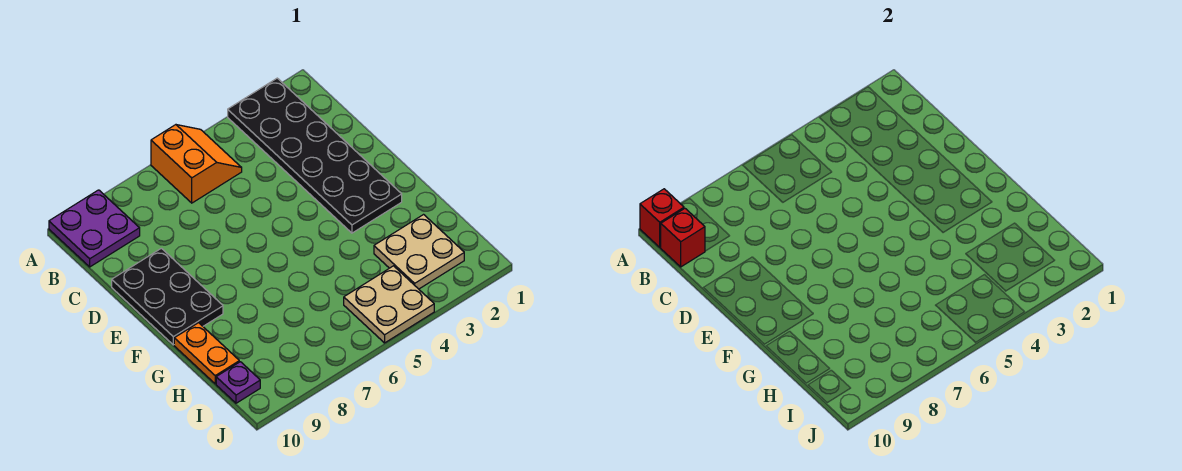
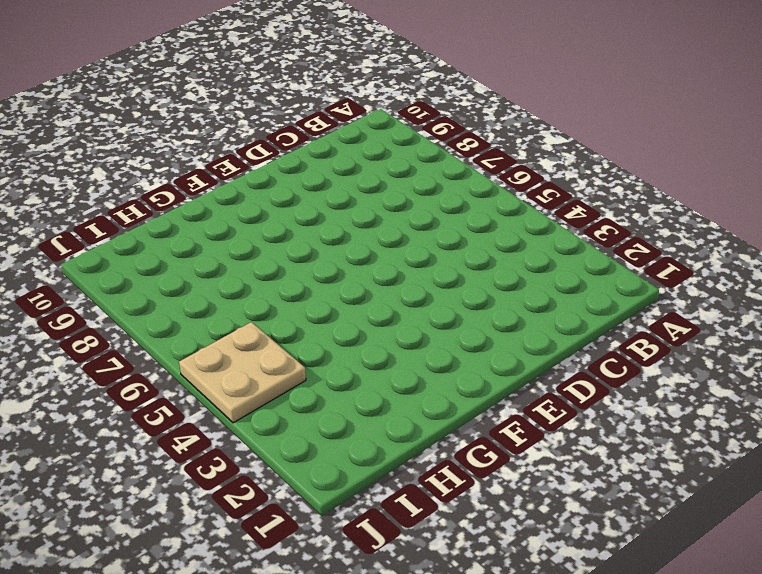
none -> black 2x6 plate [228,78,402,233]
none -> orange 2x2 slope [151,125,242,203]

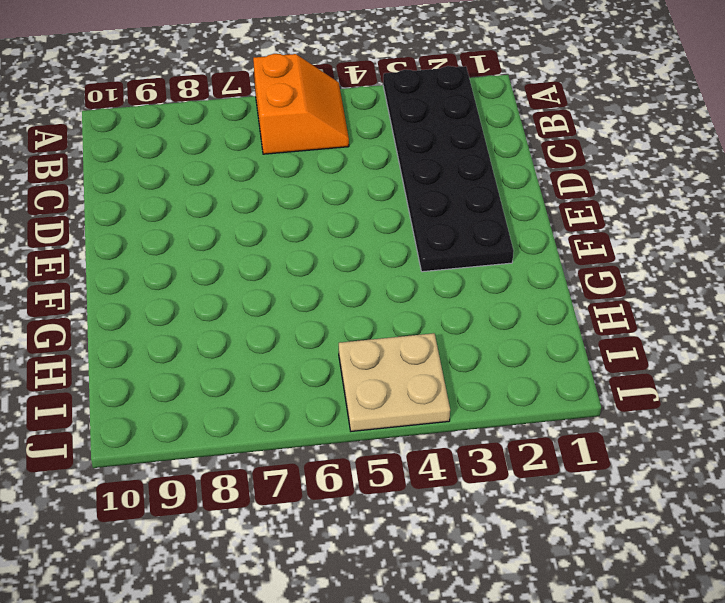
none -> purple 2x2 plate [49,190,140,267]
none -> black 2x3 plate [112,248,223,345]

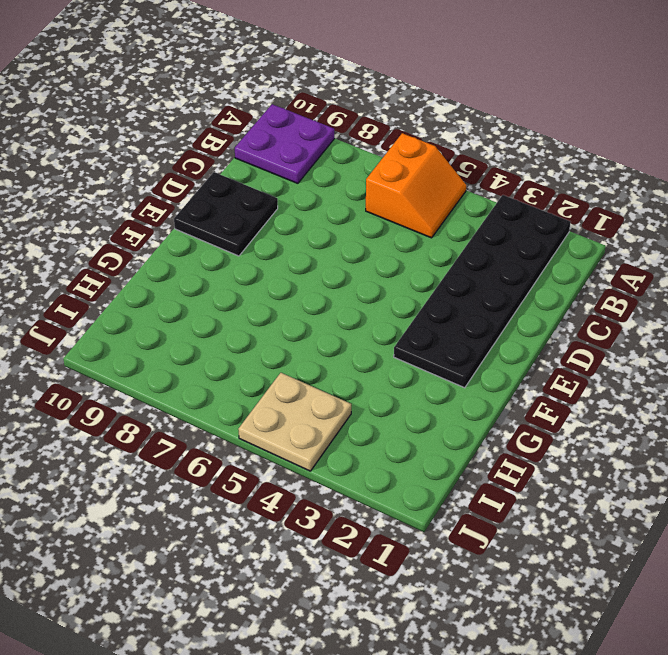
black 2x2 plate [174,172,278,256] -> black 2x3 plate [112,248,223,345]
none -> orange 1x2 plate [174,323,239,384]
none -> tan 2x2 plate [374,215,464,289]

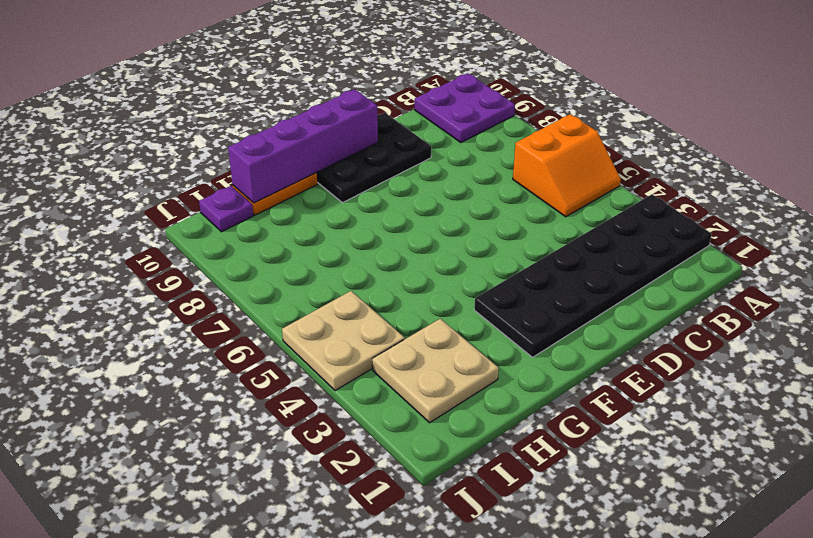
purple 1x4 brick [228,89,378,203] -> none
none -> red 1x1 brick [640,189,684,247]
none -> red 1x1 brick [660,209,705,267]

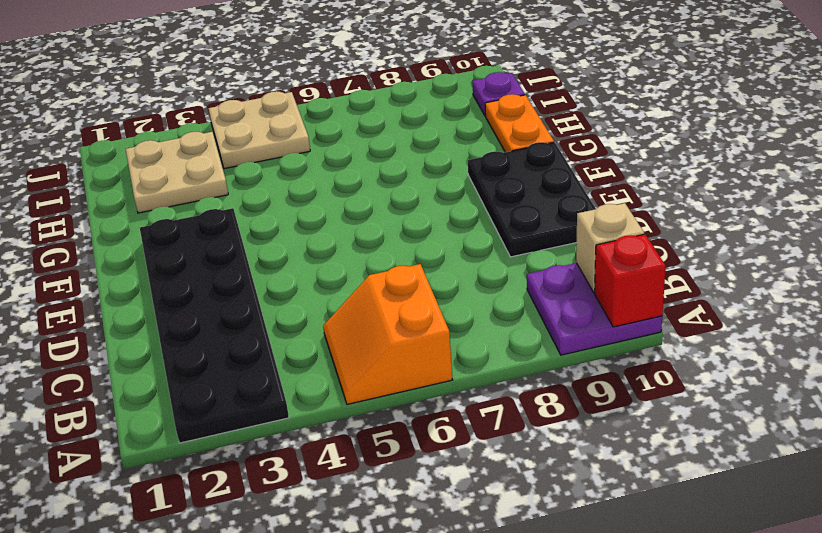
tan 1x1 brick [576,203,644,293] -> red 1x1 brick [660,209,705,267]

